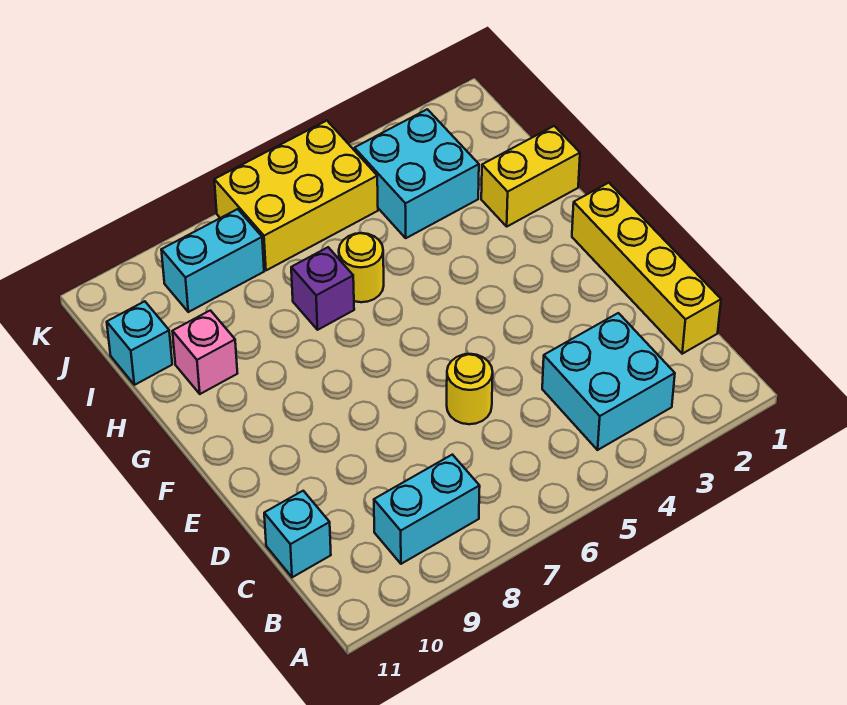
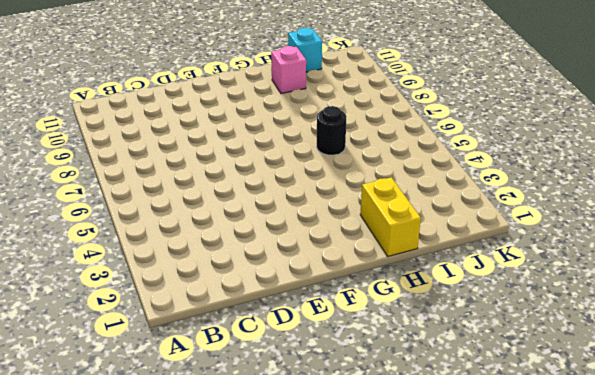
black 1x1 round brick [316,106,346,155] -> yellow 1x1 round brick [339,233,384,302]
none -> cyan 2x2 brick [542,313,675,450]
none -> cyan 1x2 brick [374,455,480,564]
none -> yellow 1x4 brick [572,183,721,354]

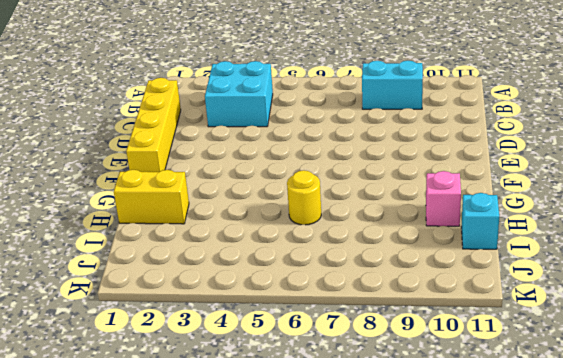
none -> cyan 1x1 brick [264,491,331,577]
none -> yellow 1x1 round brick [447,354,493,424]
none -> purple 1x1 brick [291,247,354,330]

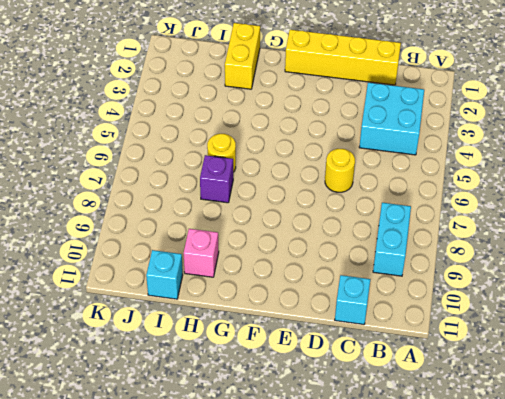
none -> cyan 2x2 brick [354,109,479,238]
none -> yellow 2x3 brick [214,121,378,270]
none -> cyan 1x2 brick [161,209,264,312]

